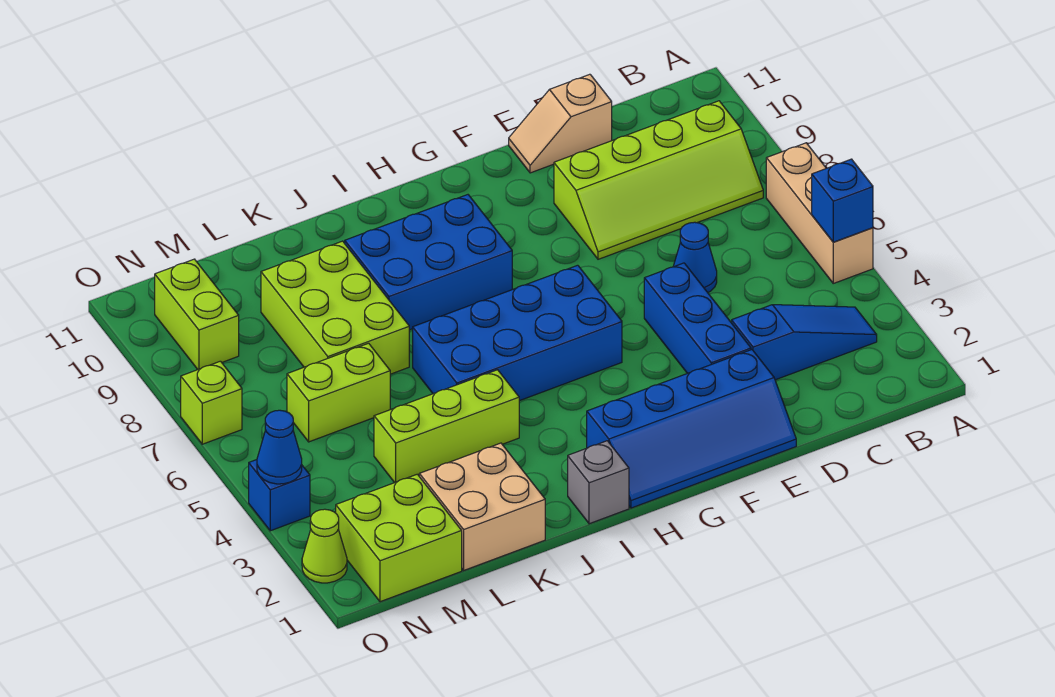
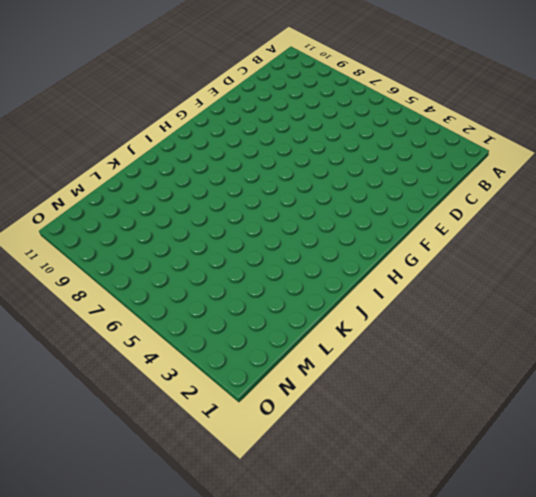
none -> tan 1x3 brick [766,143,873,283]
none -> blue 1x3 slope [732,305,877,380]
none -> lime 2x4 slope [554,101,763,259]

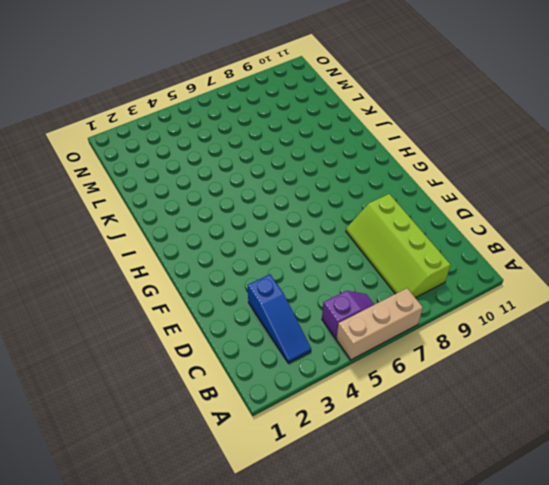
purple 1x2 slope [322,291,374,338] -> none
none -> blue 1x1 cone [673,222,717,292]
none -> tan 1x2 slope [509,74,612,173]
none -> blue 2x4 slope [587,350,796,508]

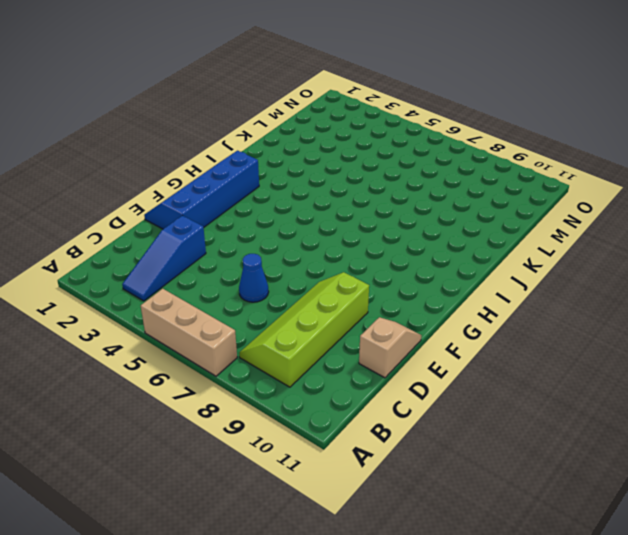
none -> blue 1x3 brick [644,263,751,373]
none -> blue 2x4 brick [413,265,622,401]
none -> blue 2x3 brick [345,195,512,330]

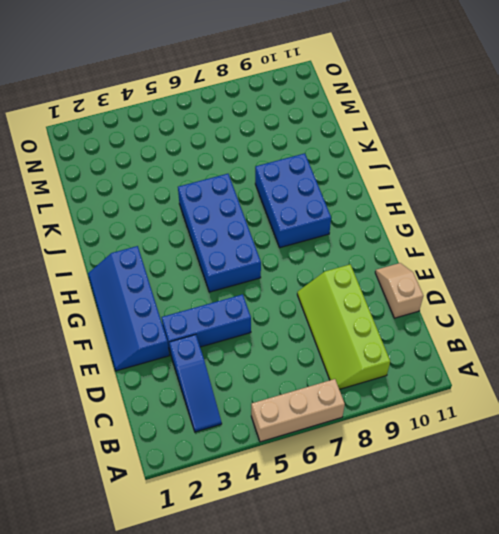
none -> blue 1x1 cone [673,222,717,292]
none -> grey 1x1 brick [568,441,629,524]
none -> lime 1x3 brick [374,370,519,483]

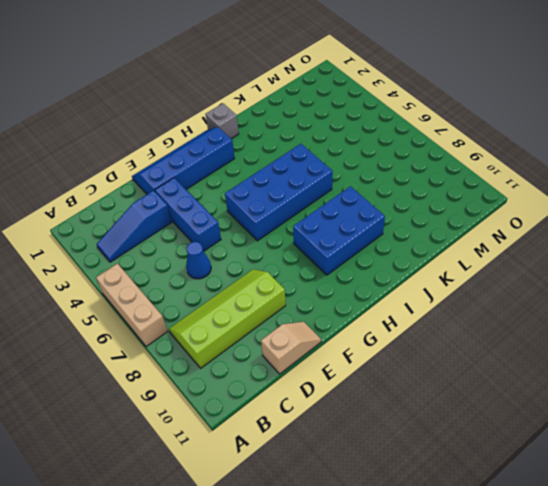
none -> lime 1x3 brick [374,370,519,483]
none -> tan 2x2 brick [419,443,545,570]
none -> lime 2x3 brick [261,241,409,374]

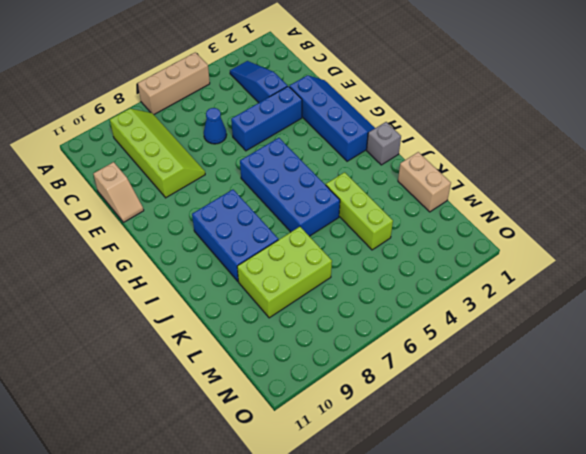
tan 1x2 brick [398,152,451,212] -> tan 2x2 brick [419,443,545,570]
none -> lime 1x2 brick [287,343,390,442]
none -> lime 2x2 brick [336,474,462,602]
none -> lime 1x2 brick [155,259,239,369]

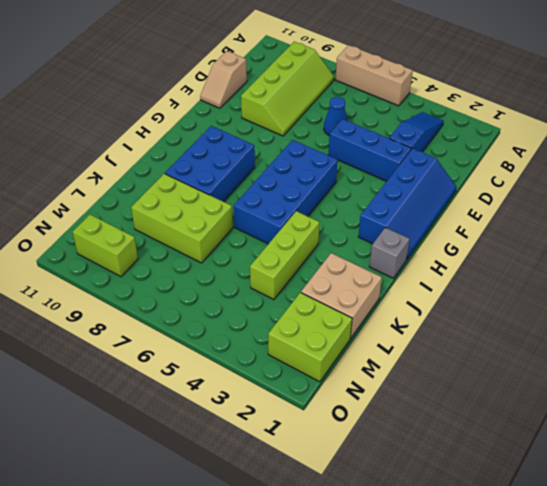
none -> lime 1x2 brick [287,343,390,442]
none -> lime 1x1 cone [302,509,347,583]
none -> blue 1x1 brick [249,460,310,531]

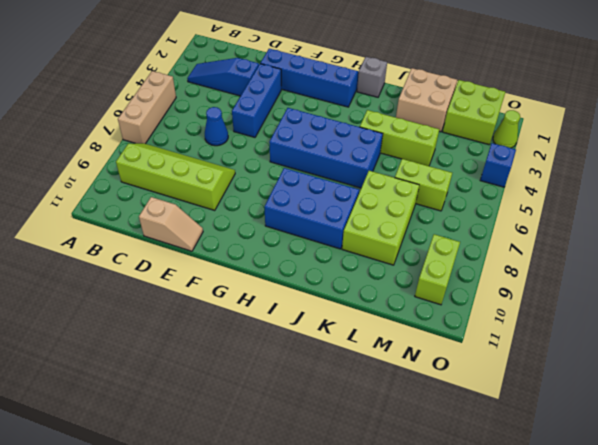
none -> lime 1x1 brick [181,361,242,444]
none -> blue 1x1 brick [812,159,873,242]
none -> blue 1x1 cone [257,410,302,484]

